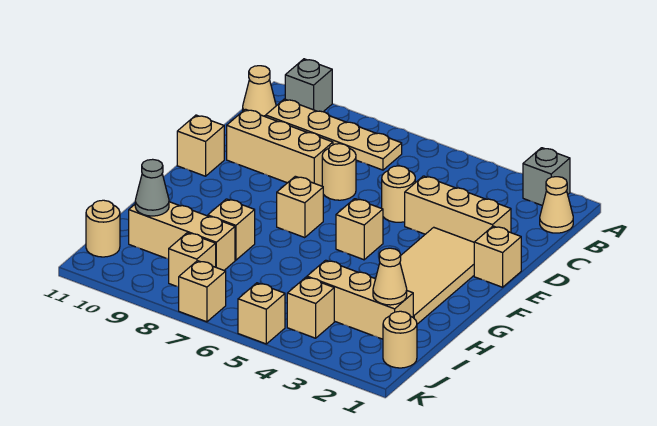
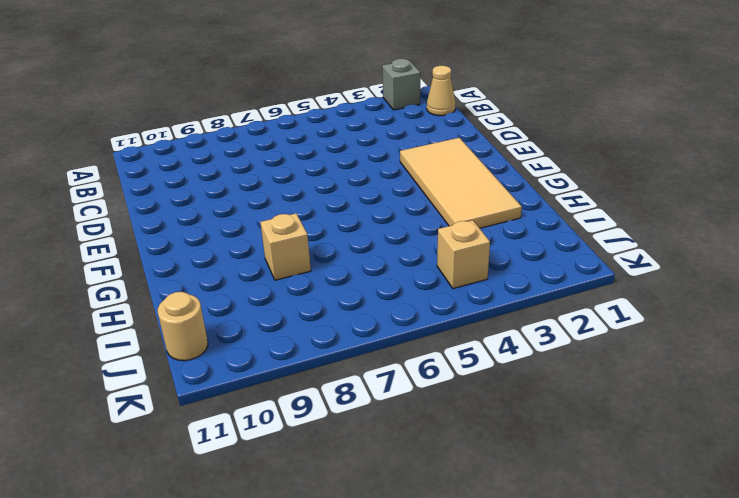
none -> grey 1x1 brick [285,59,332,112]
none -> tan 1x4 plate [266,99,402,170]
none -> tan 1x1 cone [243,66,276,117]

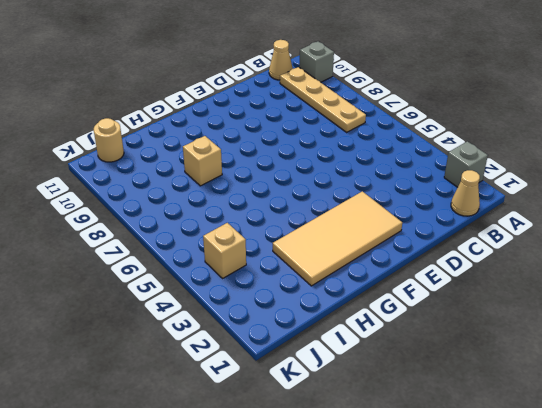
none -> tan 1x3 brick [405,176,511,242]
none -> tan 1x1 round brick [382,166,415,222]
none -> tan 1x1 round brick [322,144,356,200]

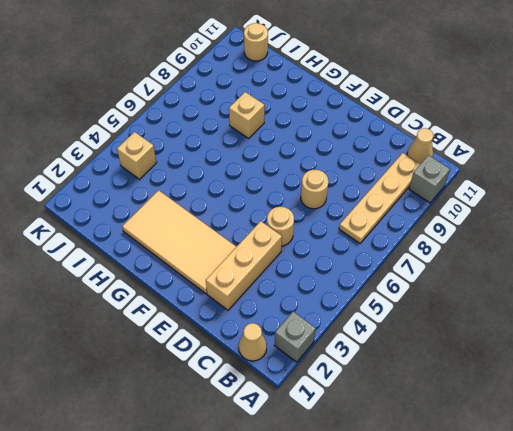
none -> tan 1x3 brick [227,109,333,186]
none -> tan 1x1 brick [474,226,521,287]
none -> tan 1x1 brick [177,115,224,176]

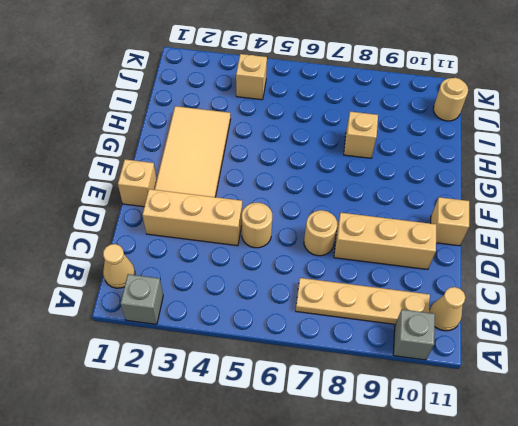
none -> tan 1x1 brick [336,199,383,260]
none -> tan 1x1 brick [277,176,323,238]
none -> tan 1x3 brick [307,260,413,339]

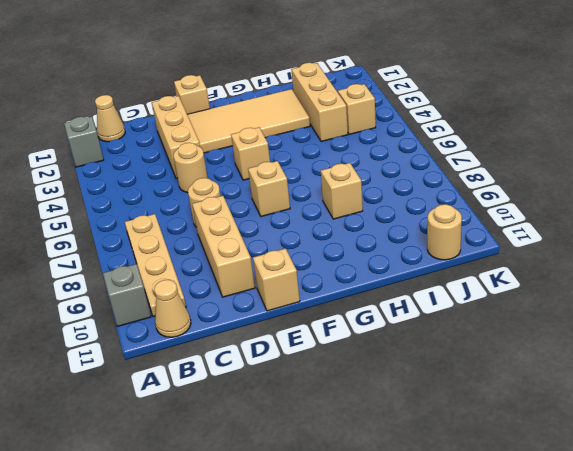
none -> tan 1x3 brick [129,202,235,270]
none -> tan 1x1 round brick [383,311,417,368]
none -> tan 1x1 brick [169,233,216,287]

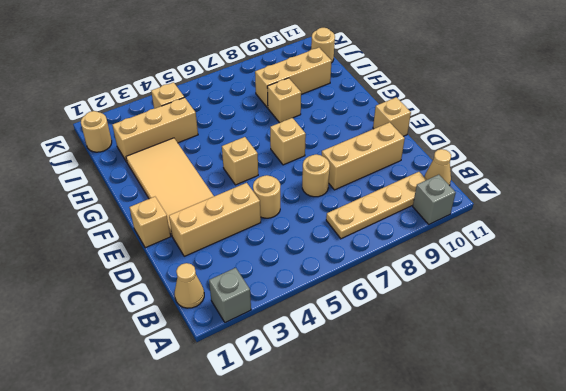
none -> tan 1x1 brick [169,233,216,287]
none -> tan 1x1 brick [238,283,285,344]
none -> tan 1x1 brick [179,261,226,322]

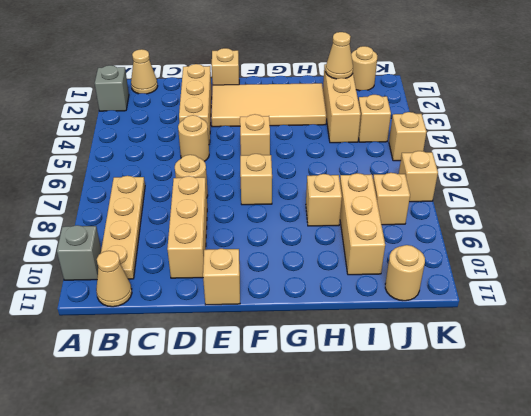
none -> grey 1x1 cone [135,159,169,216]

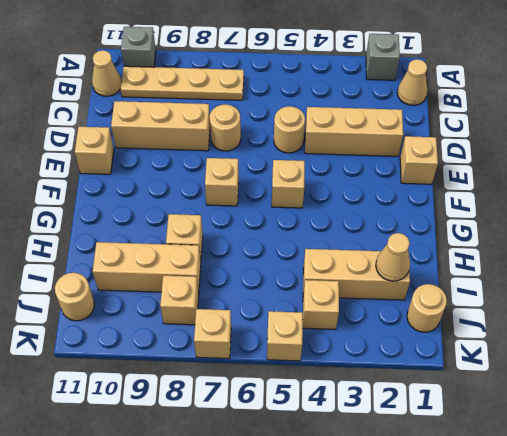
none -> tan 2x4 tile [375,227,474,324]
none -> grey 1x1 cone [135,159,169,216]

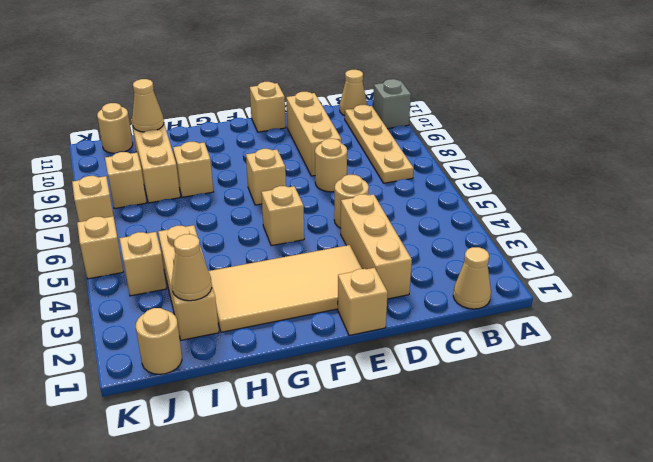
tan 1x1 cone [132,79,164,132] -> grey 1x1 cone [135,159,169,216]
none -> grey 1x1 brick [523,148,570,206]

